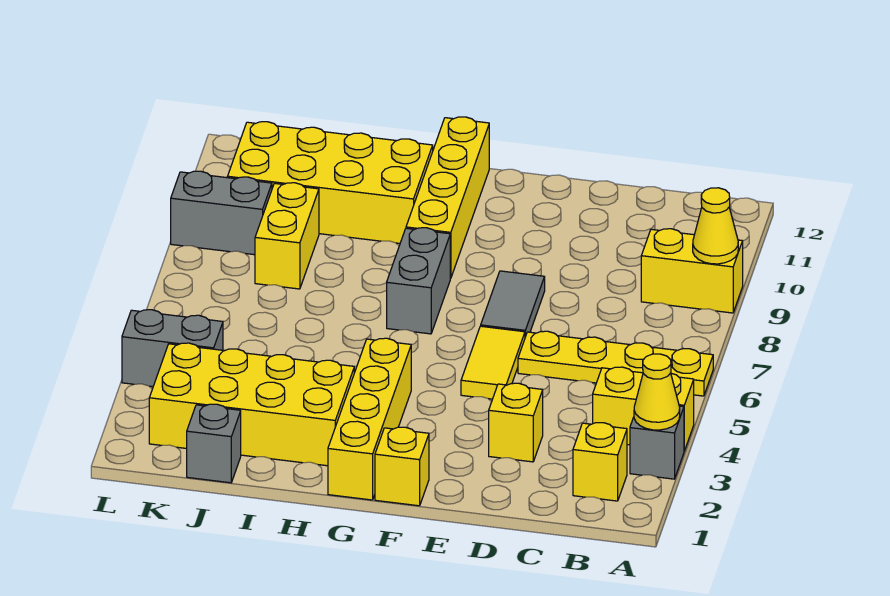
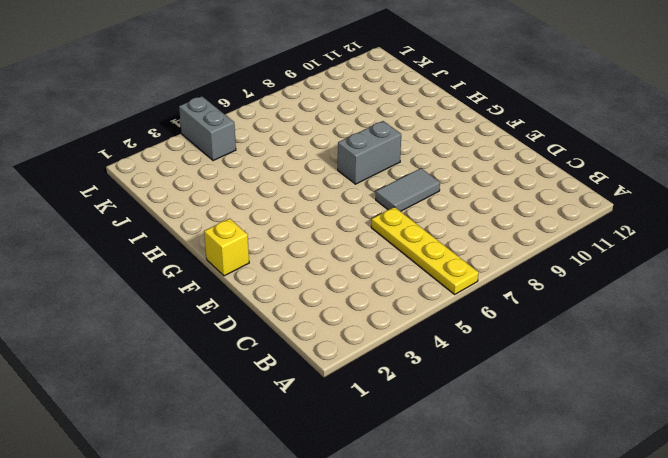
none -> grey 1x1 brick [630,406,684,479]
none -> yellow 1x2 brick [593,367,694,451]
none -> yellow 1x2 brick [641,229,743,313]

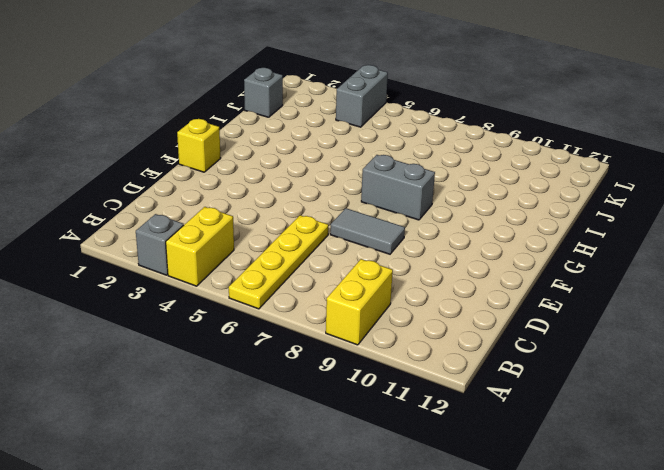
none -> yellow 1x1 brick [573,423,627,501]
none -> yellow 1x1 brick [489,383,543,462]
none -> yellow 1x2 tile [461,326,525,399]

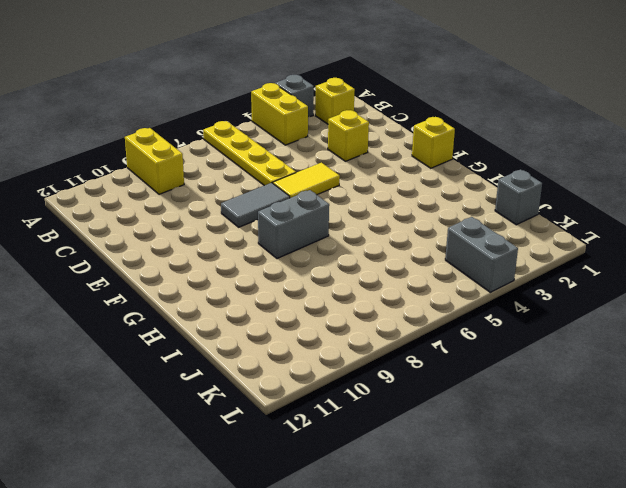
none -> yellow 1x4 brick [328,338,411,500]
none -> yellow 1x4 brick [406,117,489,279]
none -> yellow 2x4 brick [149,343,354,466]

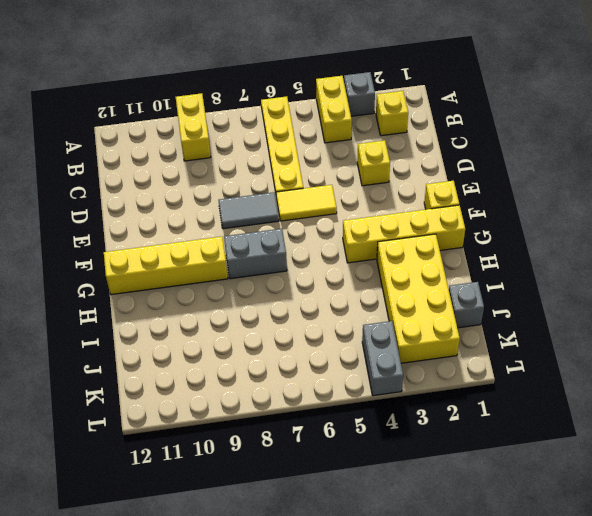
none -> yellow 2x4 brick [228,122,433,243]
none -> yellow 1x2 brick [255,183,319,289]
none -> grey 1x2 brick [171,171,272,255]

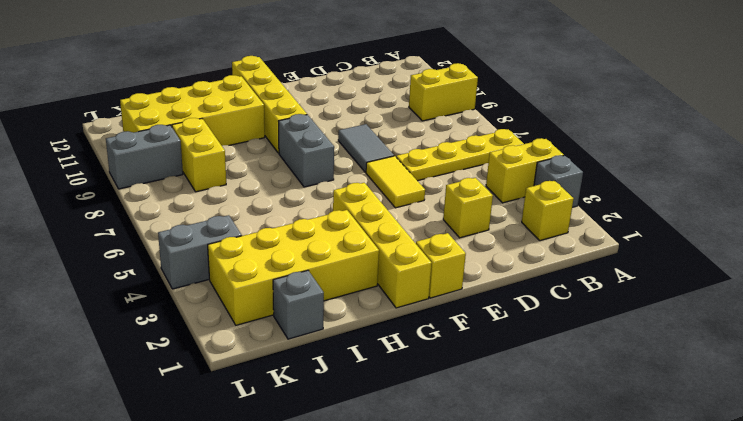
none -> yellow 1x1 cone [634,354,680,430]
none -> yellow 1x1 cone [693,188,738,264]

